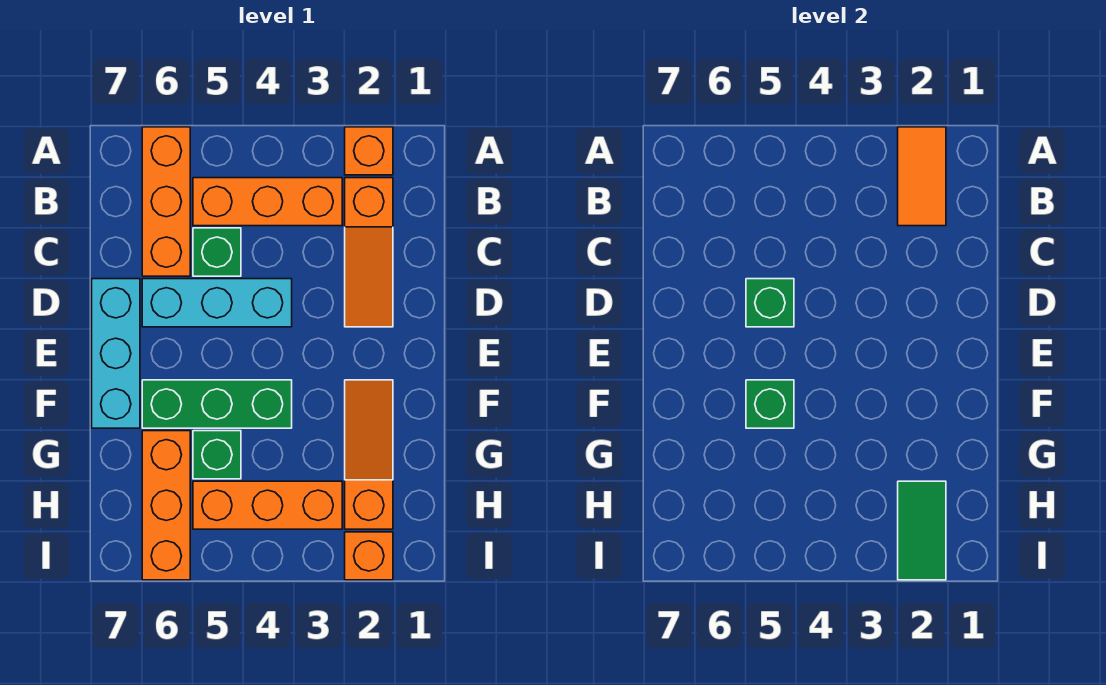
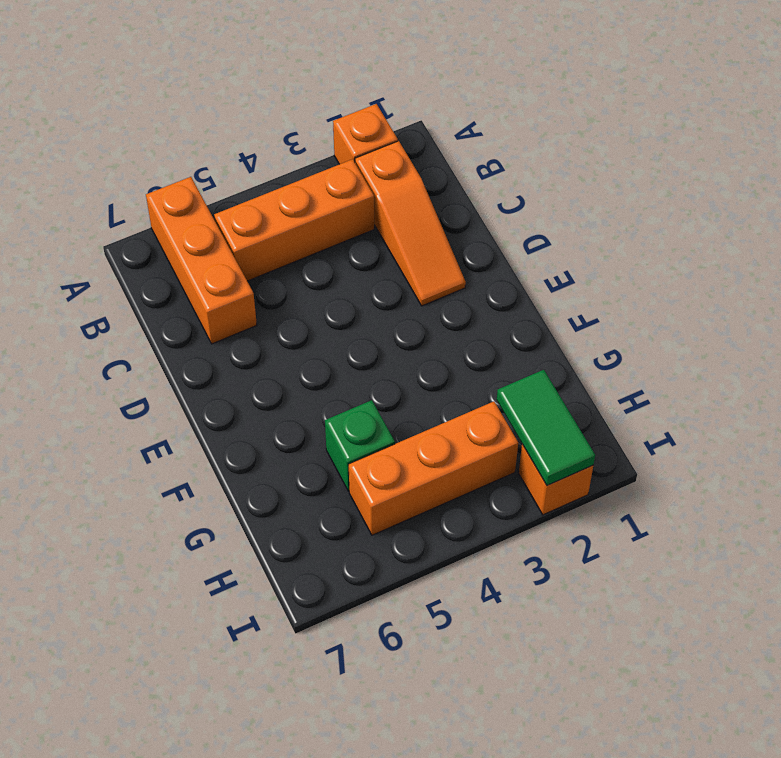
none -> green 1x1 brick [193,228,241,276]
none -> cyan 1x3 brick [142,279,292,327]
none -> cyan 1x3 brick [92,279,140,428]

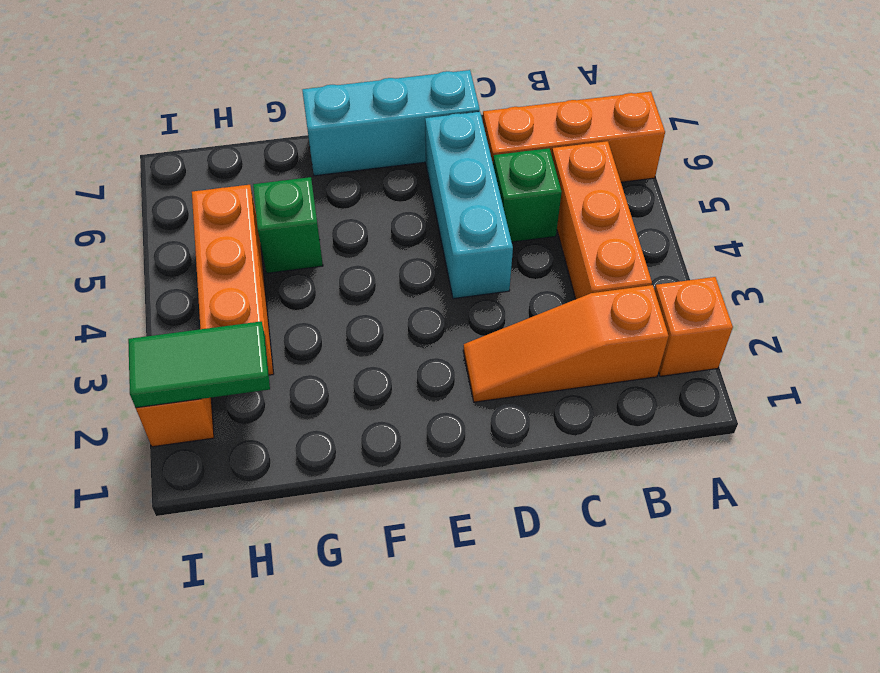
none -> orange 1x3 slope [345,380,393,529]
none -> green 1x3 brick [142,380,292,428]
none -> orange 1x3 brick [142,431,190,580]

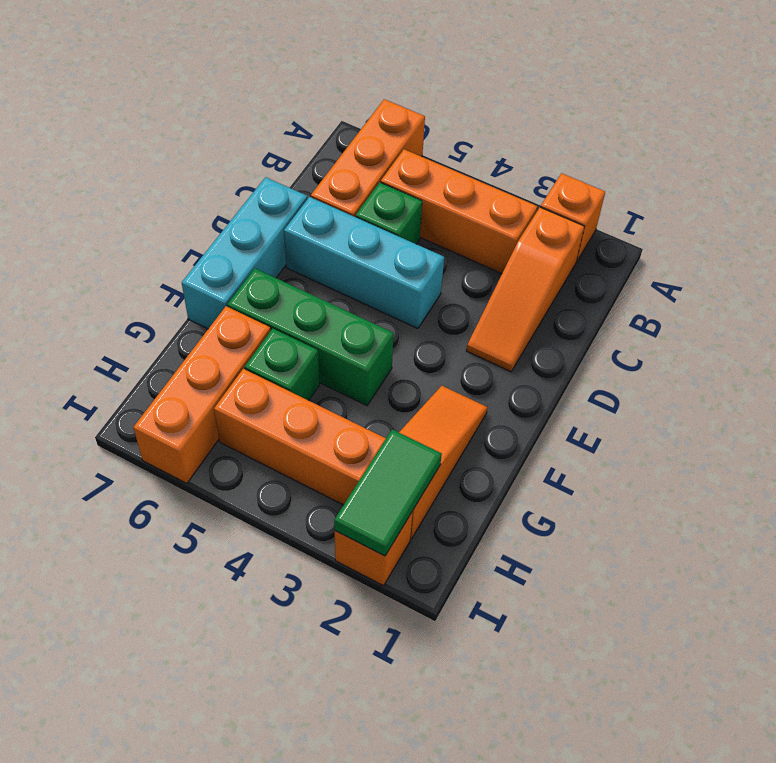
none -> orange 1x2 tile [898,127,946,226]
none -> green 1x1 brick [746,279,794,327]
none -> green 1x1 brick [746,380,794,428]

